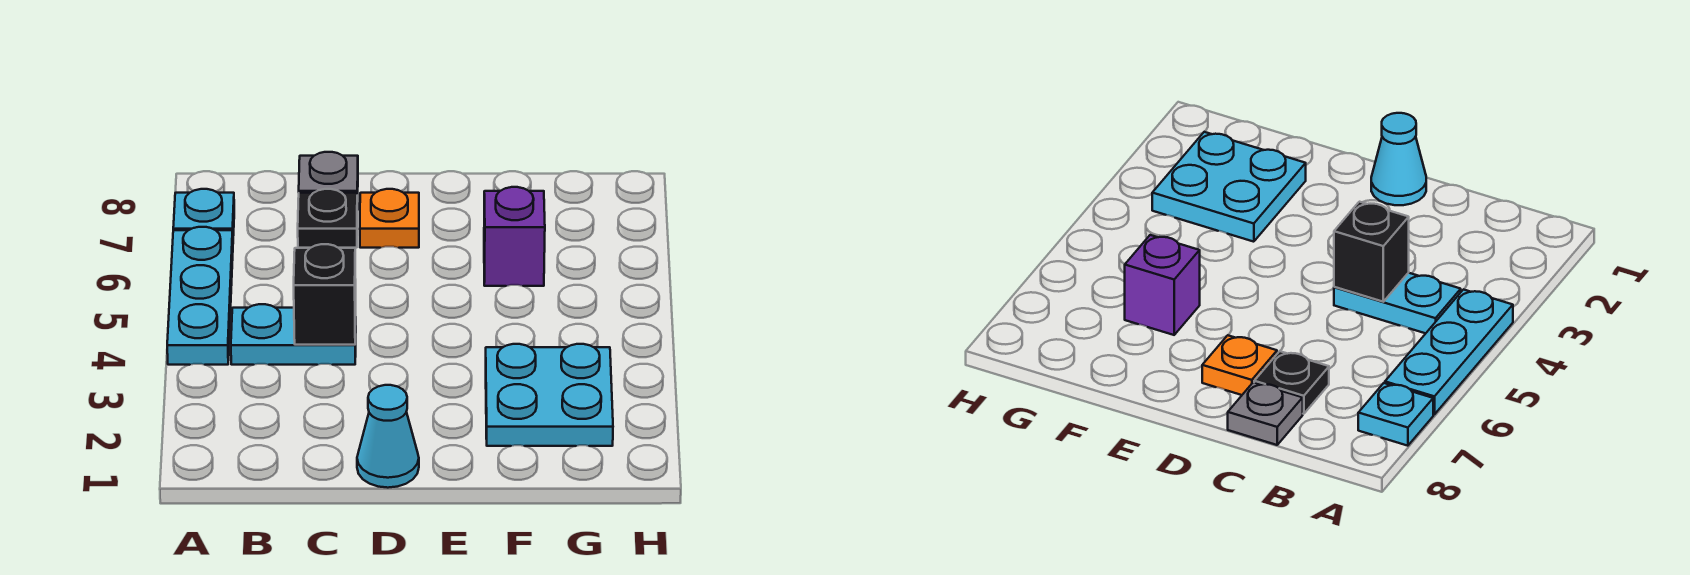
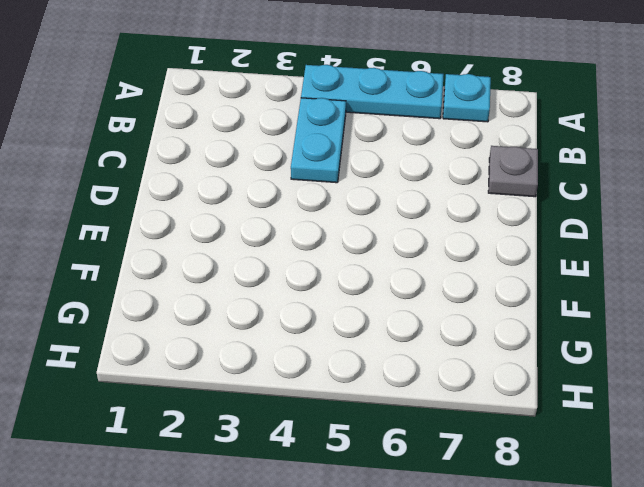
none -> black 1x1 plate [298,189,357,248]
none -> cyan 1x1 cone [357,385,419,488]

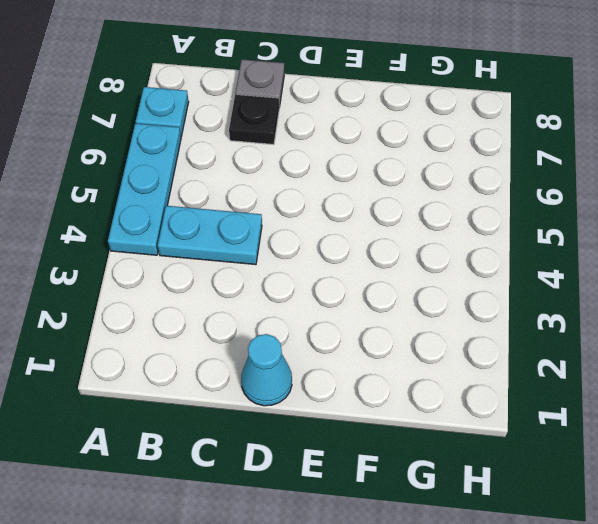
none -> orange 1x1 plate [360,189,419,248]
none -> cyan 2x2 plate [486,344,613,446]

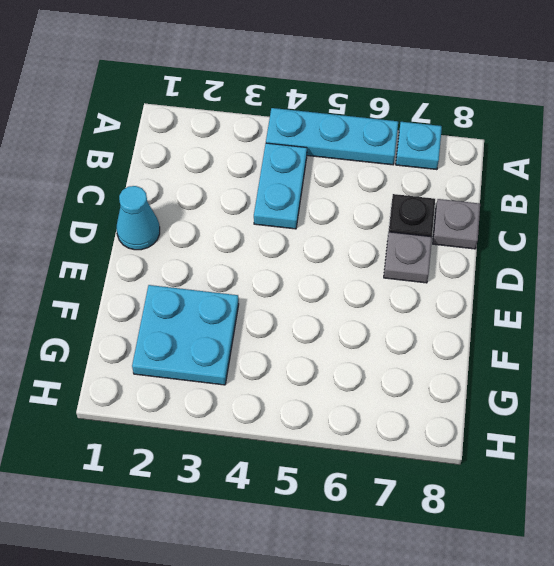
grey 1x1 plate [384,232,432,283] -> orange 1x1 plate [360,189,419,248]
none -> purple 1x1 brick [484,187,545,286]
none -> black 1x1 brick [294,244,356,345]

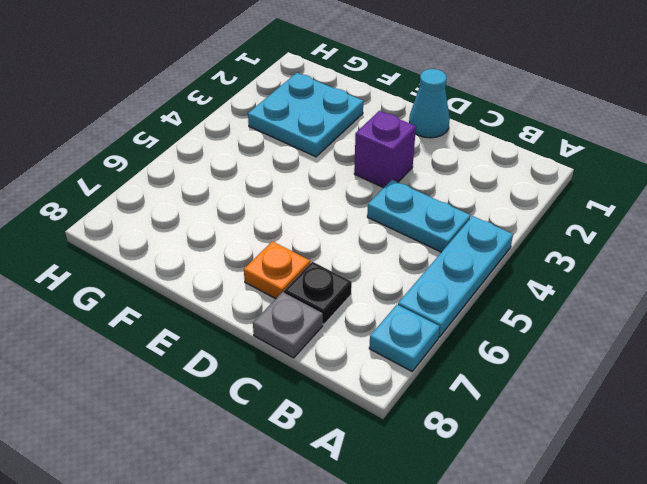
purple 1x1 brick [354,111,416,188] -> purple 1x1 brick moved to [484,187,545,286]
none -> black 1x1 brick [294,244,356,345]

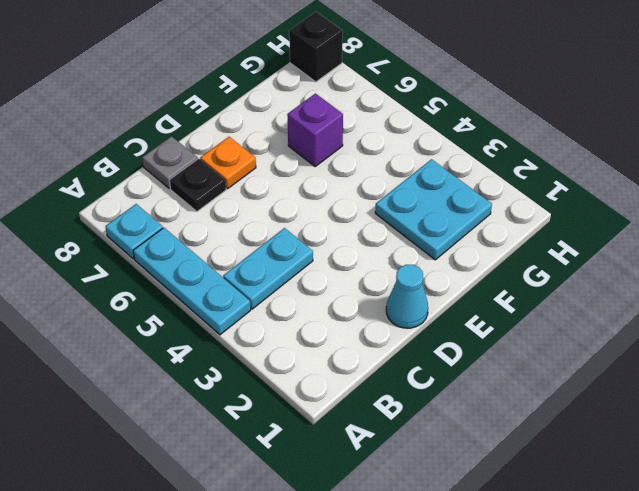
black 1x1 brick [289,12,343,82] -> black 1x1 brick moved to [294,244,356,345]

